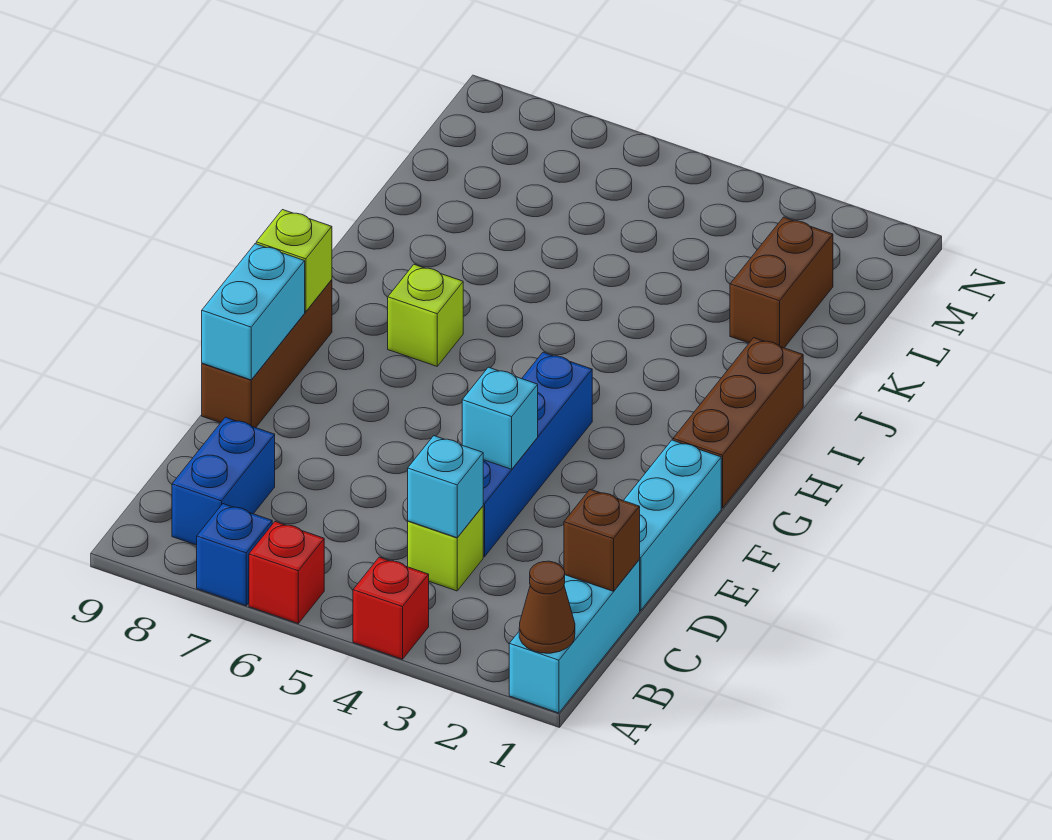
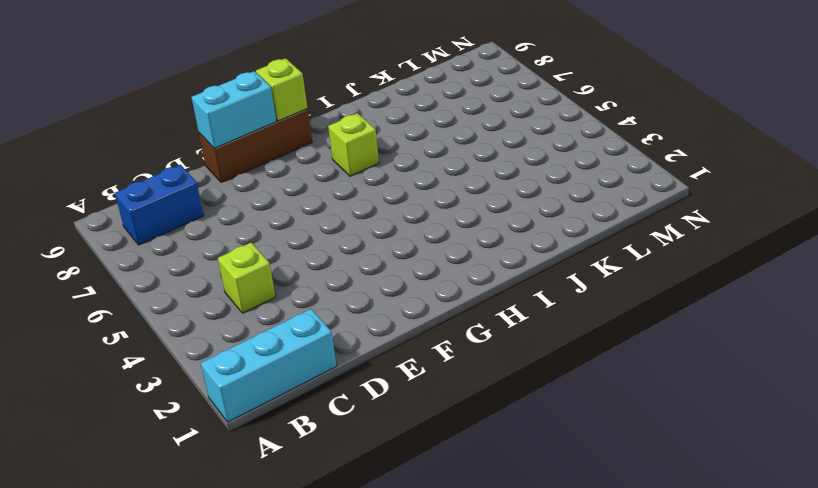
none -> red 1x1 brick [353,557,429,659]
none -> red 1x1 brick [249,522,324,623]
none -> blue 1x1 brick [197,504,272,605]

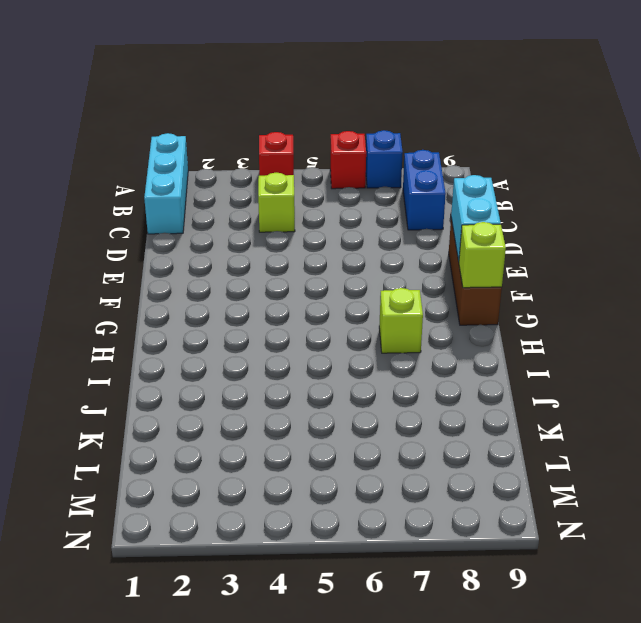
none -> cyan 1x3 brick [623,440,721,611]
none -> blue 1x4 brick [483,352,592,557]
none -> brown 1x3 brick [673,338,803,508]

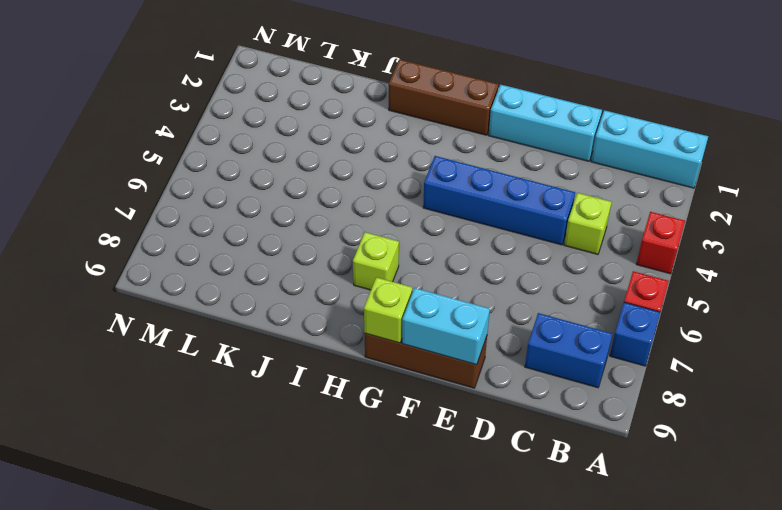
none -> brown 1x2 brick [730,217,833,348]
none -> brown 1x1 cone [519,561,575,653]
none -> brown 1x1 brick [564,489,640,591]

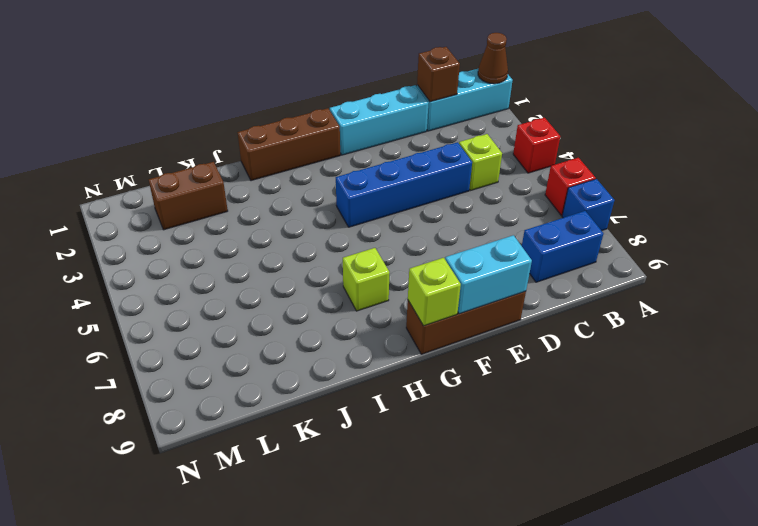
none -> cyan 1x1 brick [408,436,483,538]
none -> cyan 1x1 brick [462,367,538,469]

